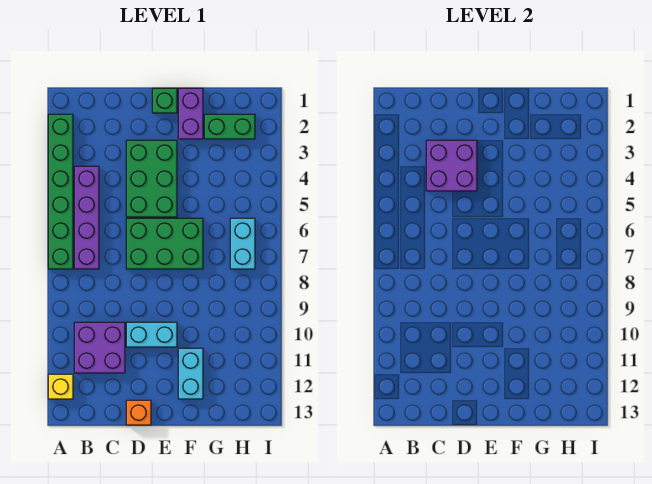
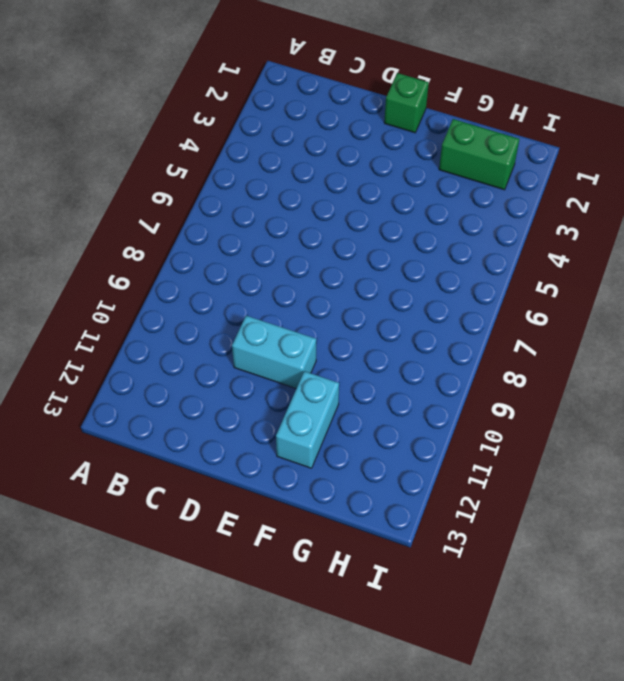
none -> green 1x6 brick [48,114,73,269]
none -> yellow 1x1 brick [48,374,73,399]
none -> purple 1x4 brick [74,166,99,269]

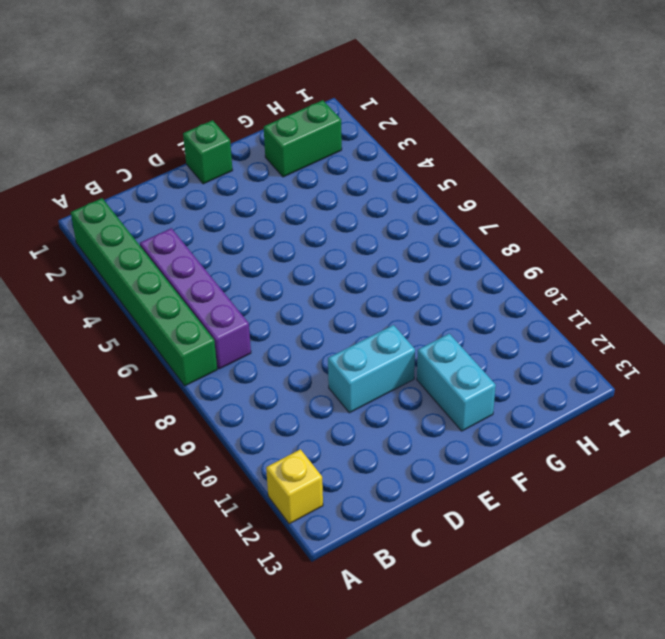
none -> purple 2x2 brick [74,322,125,373]
none -> green 2x3 brick [126,140,177,217]
none -> green 2x3 brick [126,218,203,269]

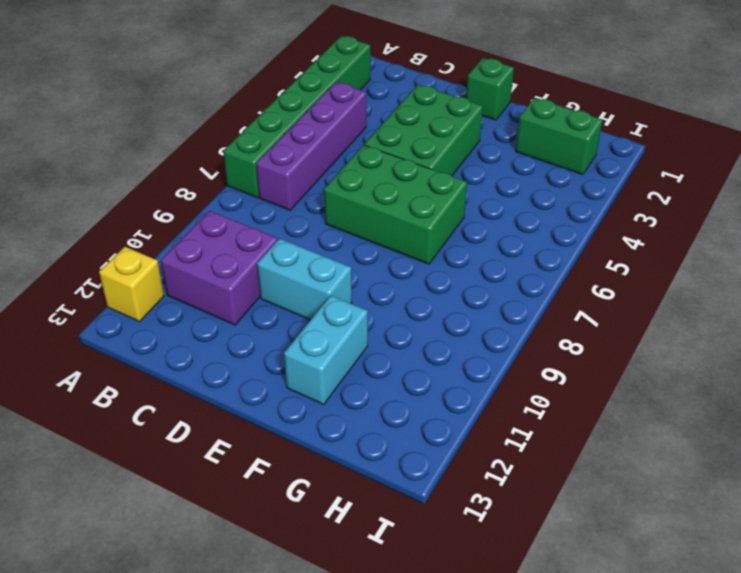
none -> orange 1x1 brick [126,400,151,425]
none -> purple 1x2 brick [178,88,203,139]
none -> cyan 1x2 brick [230,218,255,269]

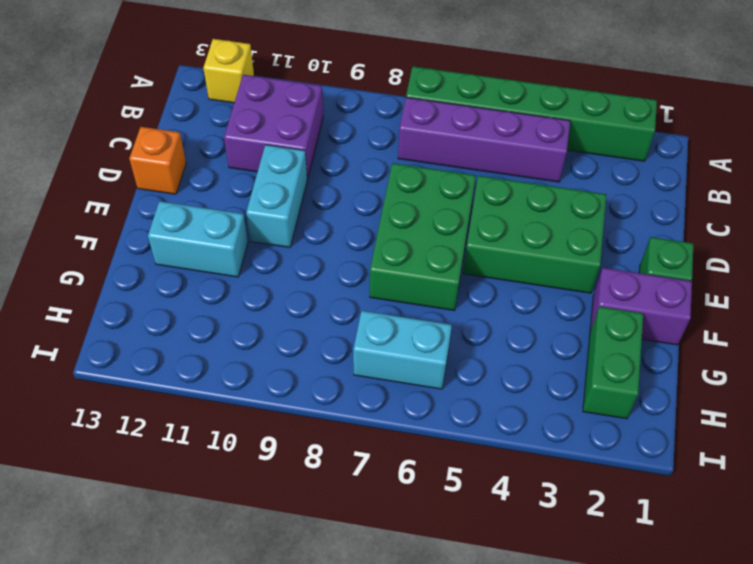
none -> purple 2x2 brick [426,140,477,191]

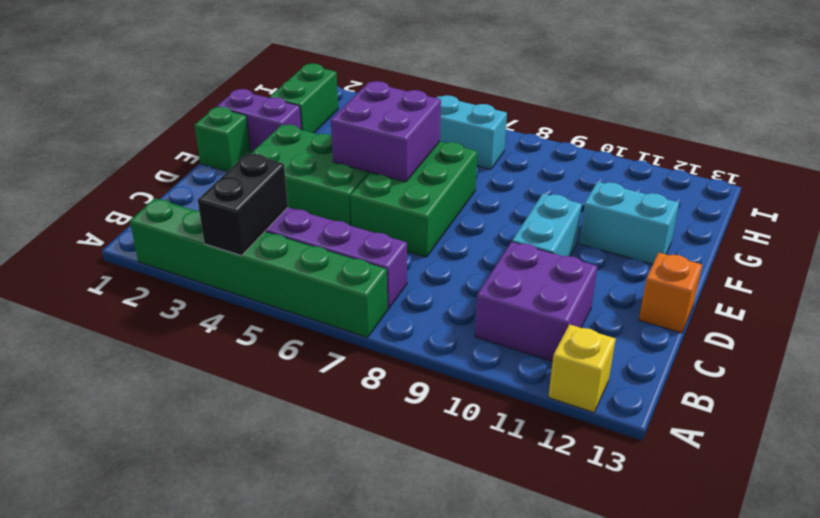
black 1x2 brick [198,153,288,256] -> none
purple 2x2 brick [331,81,441,182] -> purple 2x2 brick moved to [426,140,477,191]

